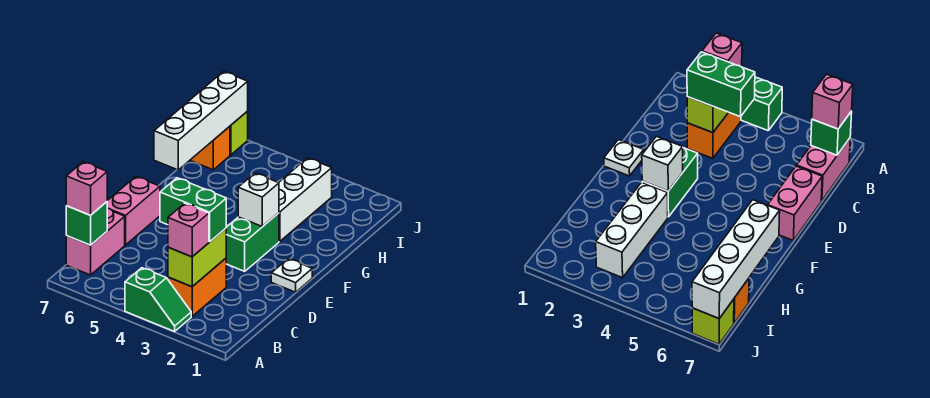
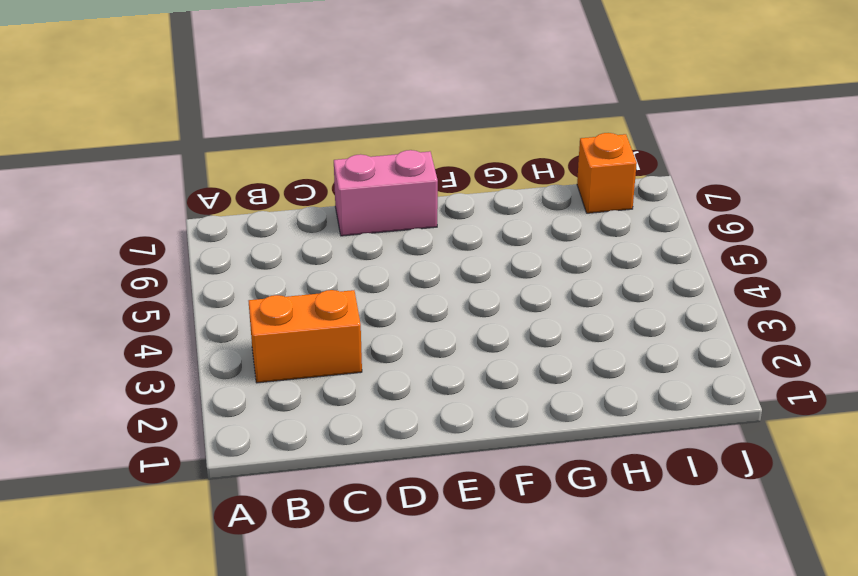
none -> green 1x2 slope [125,268,191,332]
none -> pink 1x2 brick [66,208,125,275]
none -> white 1x1 plate [271,259,312,292]

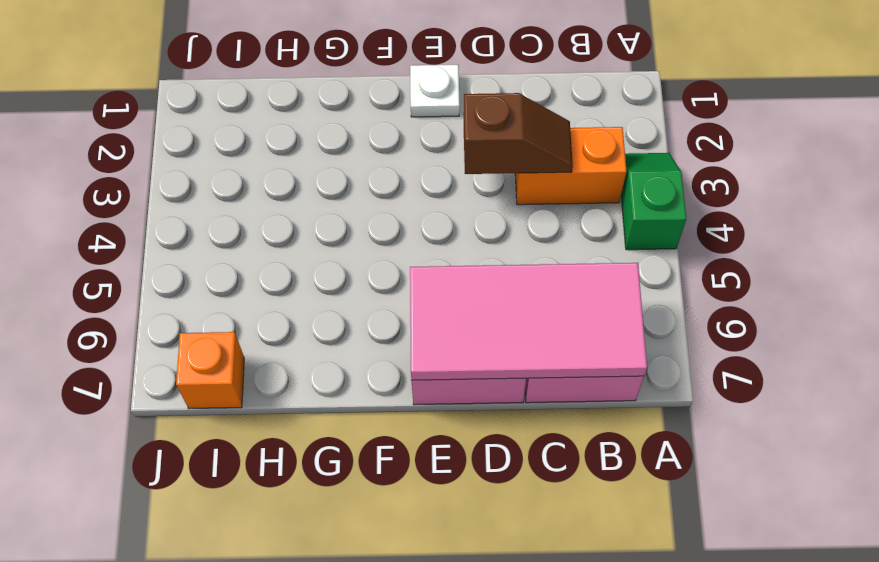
pink 2x4 tile [410,263,647,380] -> green 1x1 brick [66,202,107,245]
brown 1x2 slope [464,93,573,174] -> lime 1x2 brick [168,228,226,287]
none -> green 1x2 brick [226,213,279,271]
none -> white 1x3 brick [279,158,332,241]
none -> lime 1x1 brick [230,111,248,155]

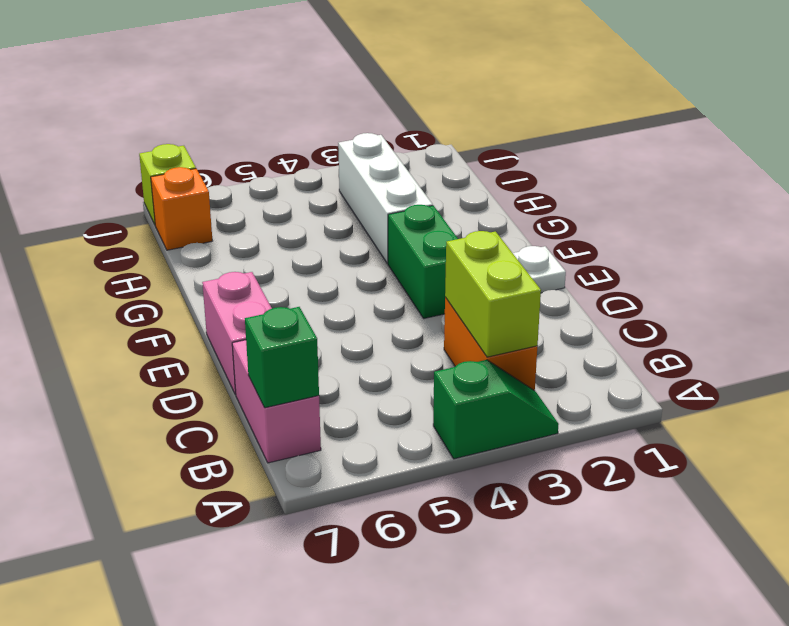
none -> white 1x1 brick [238,173,279,227]
none -> white 1x4 brick [154,71,248,170]
none -> pink 1x1 brick [168,203,209,257]

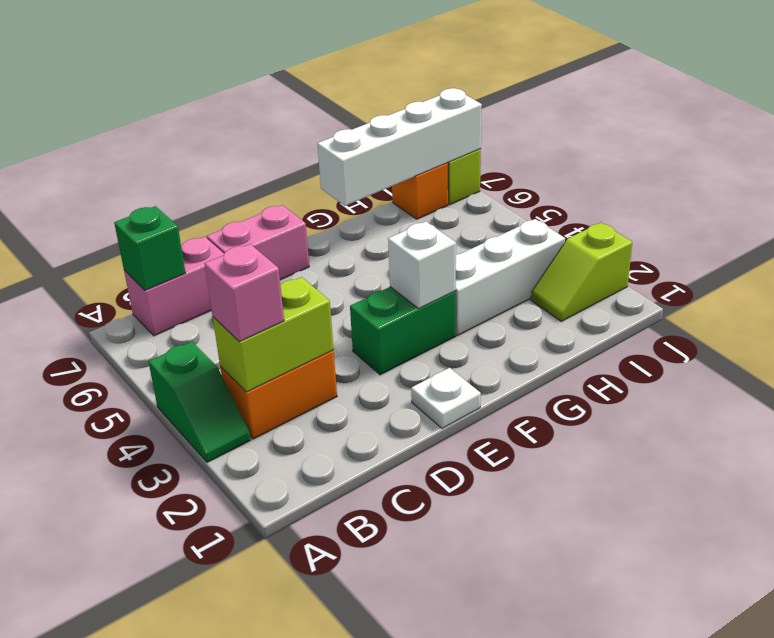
lime 1x2 slope [531,223,632,321] -> none
none -> pink 1x1 brick [66,162,107,215]
none -> green 1x2 brick [160,178,226,242]

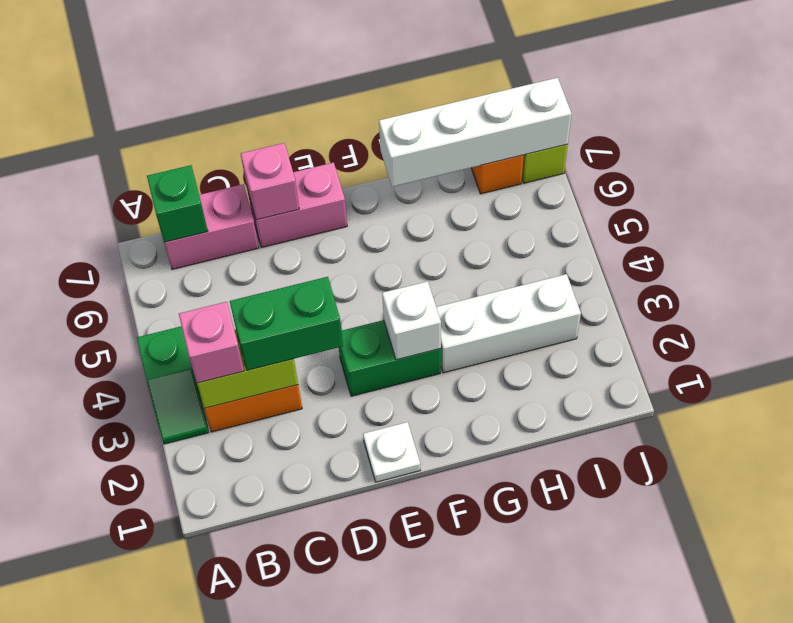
green 1x2 brick [230,277,343,371] -> green 1x2 brick turned to [160,178,226,242]
pink 1x1 brick [241,143,299,220] -> pink 1x1 brick moved to [66,162,107,215]

